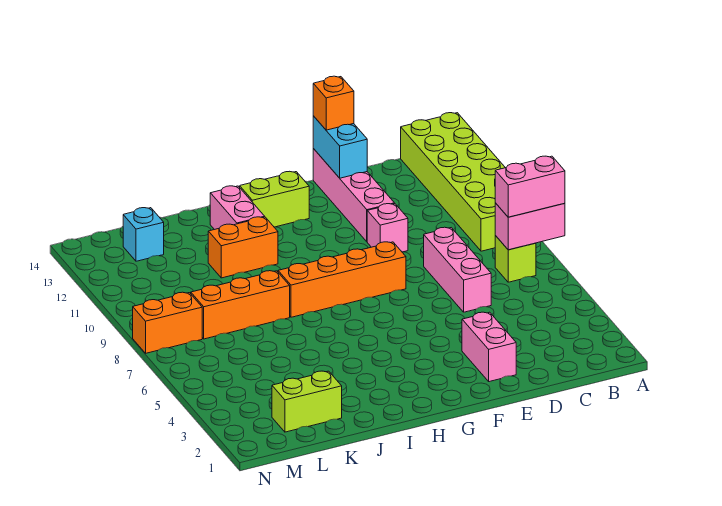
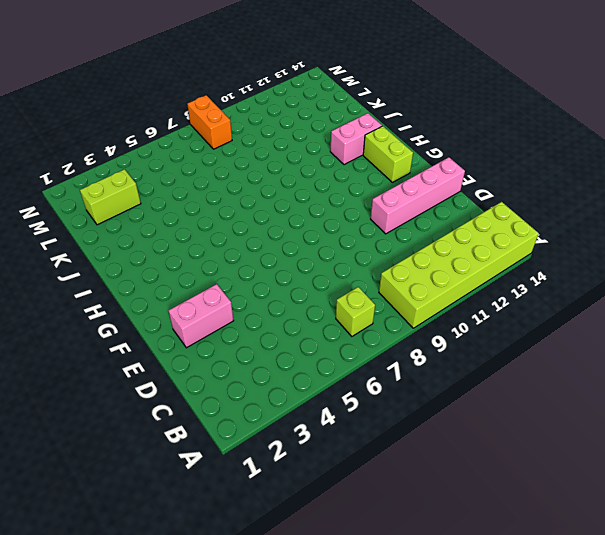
lime 1x2 brick [80,169,141,225] -> lime 1x2 brick turned to [272,371,342,432]
none -> pink 1x3 brick [424,227,491,312]
none -> pink 1x1 brick [367,204,408,252]
none -> orange 1x4 brick [278,242,406,317]

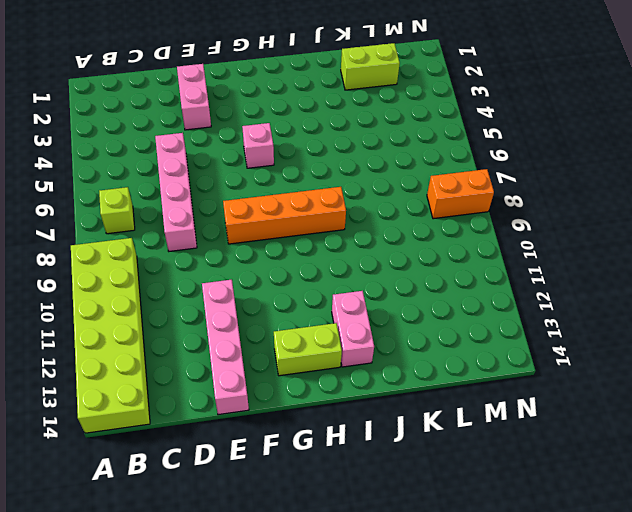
pink 1x4 brick [155,133,197,251] -> pink 1x3 brick [424,227,491,312]
pink 1x1 brick [242,123,274,168] -> pink 1x1 brick moved to [367,204,408,252]
none -> orange 1x2 brick [208,217,278,278]
none -> orange 1x3 brick [191,271,290,339]
none -> cyan 1x1 brick [123,208,164,261]

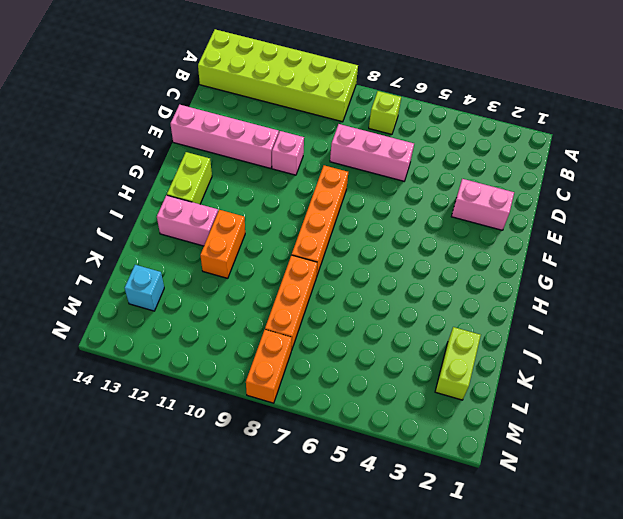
none -> pink 1x2 brick [495,203,565,250]
none -> cyan 1x2 brick [313,116,367,178]
none -> pink 1x2 brick [495,156,565,217]

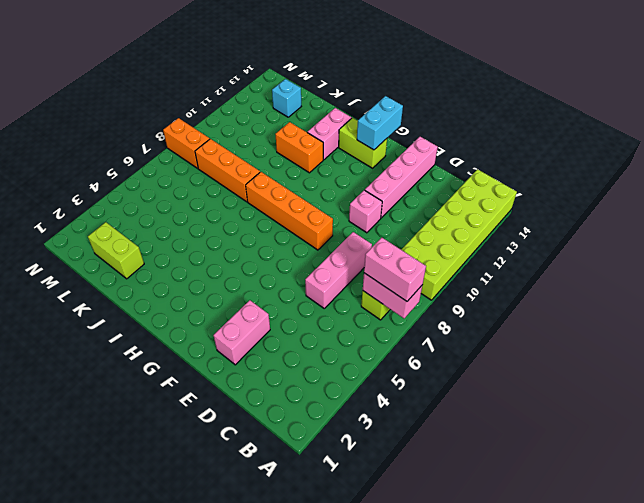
cyan 1x2 brick [357,96,403,150] -> cyan 1x2 brick moved to [313,116,367,178]
none -> orange 1x1 brick [313,76,354,130]

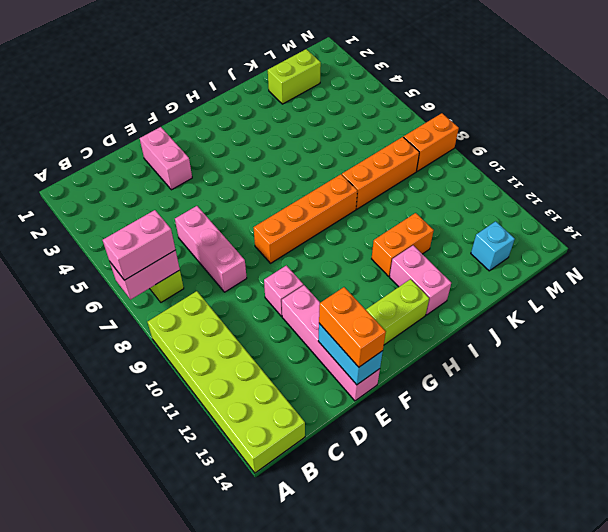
orange 1x2 brick [319,287,386,367] -> orange 1x1 brick [313,76,354,130]

